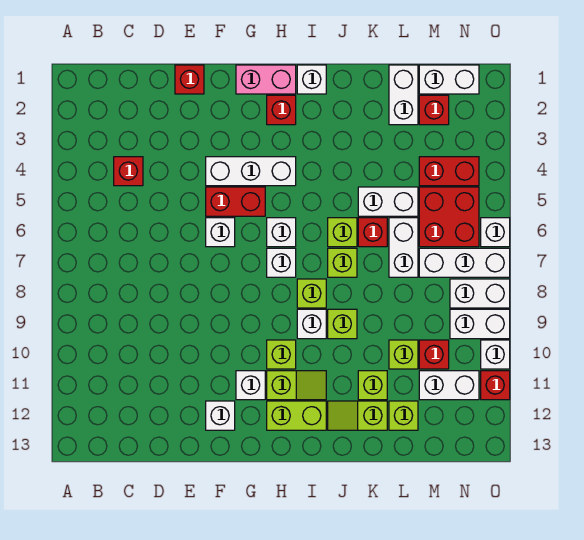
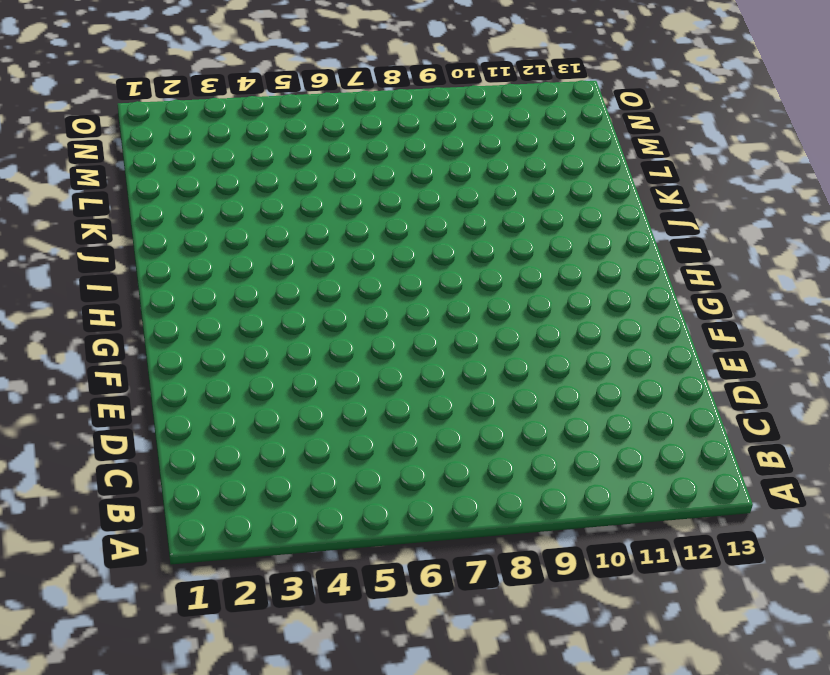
none -> red 1x1 brick [114,157,143,186]
none -> red 1x1 brick [175,65,204,94]
none -> white 1x3 brick [206,157,296,186]
none -> red 1x2 brick [206,187,265,216]

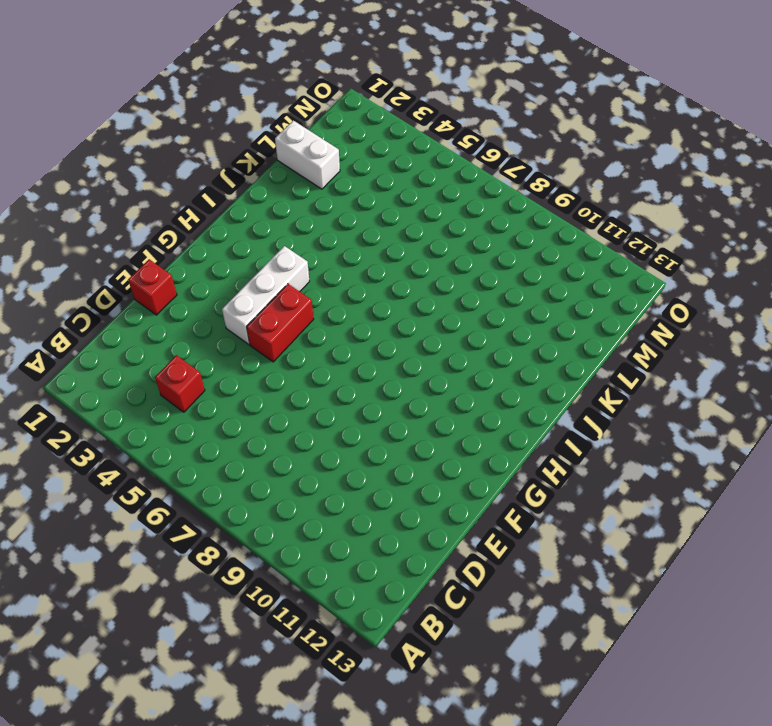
none -> white 1x1 brick [206,218,235,247]
none -> white 1x1 brick [206,401,235,430]
none -> pink 1x2 brick [236,65,296,94]
none -> white 1x1 brick [236,371,265,400]

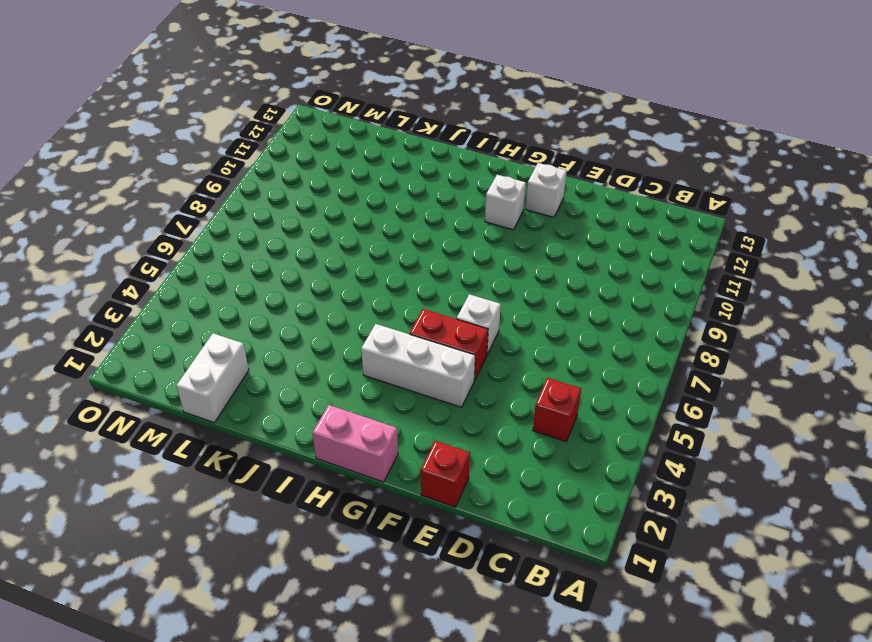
none -> red 1x1 brick [267,95,296,125]
none -> white 1x1 brick [267,218,296,247]
none -> white 1x1 brick [267,248,296,277]
none -> lime 1x1 brick [267,340,296,369]

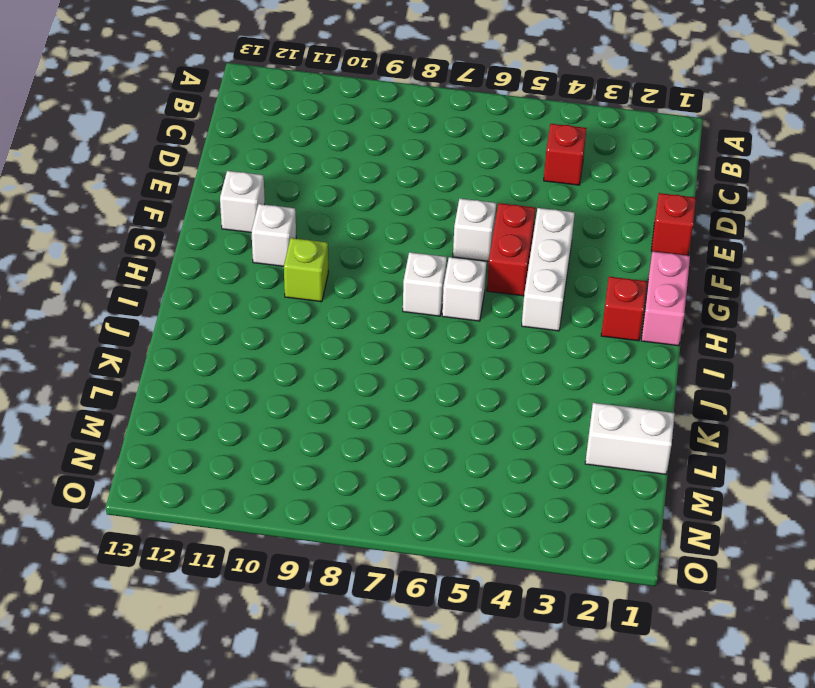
none -> lime 1x2 slope [267,371,326,400]
none -> lime 1x2 brick [267,401,326,430]
none -> white 1x1 brick [297,65,326,94]
none -> lime 1x1 brick [297,279,326,308]

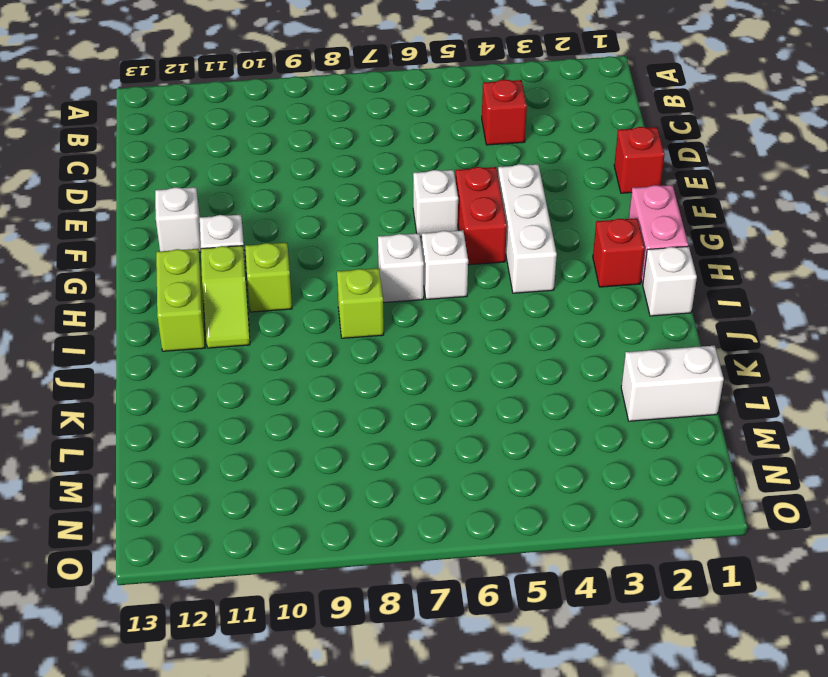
none -> white 1x1 brick [297,309,326,339]
none -> lime 1x1 brick [328,218,357,247]
none -> lime 1x1 brick [328,248,357,277]
none -> lime 1x1 brick [328,309,357,339]

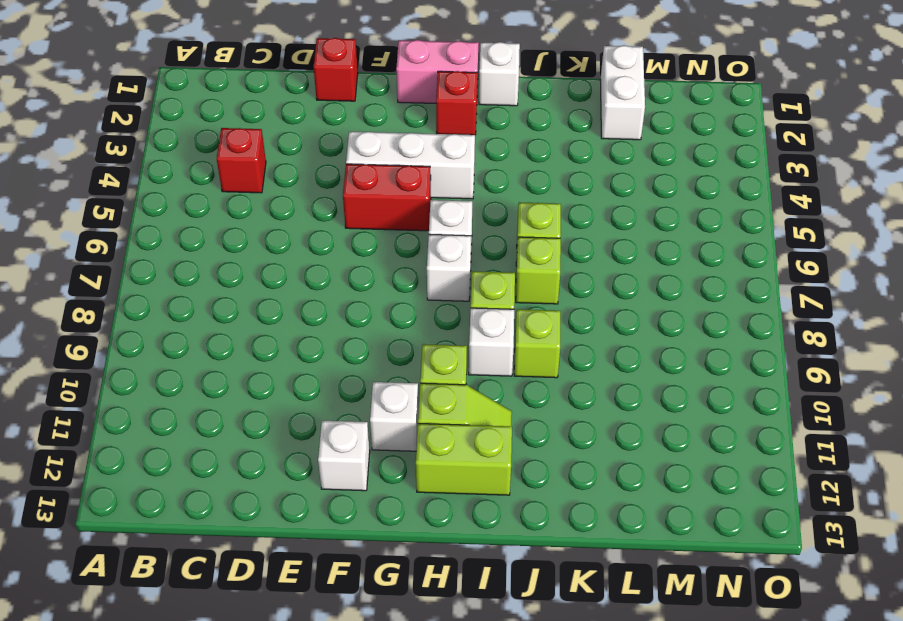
none -> white 1x1 brick [206,218,235,247]
none -> lime 1x2 slope [328,401,387,430]
none -> white 1x2 brick [358,187,418,216]
none -> red 1x1 brick [358,218,387,247]

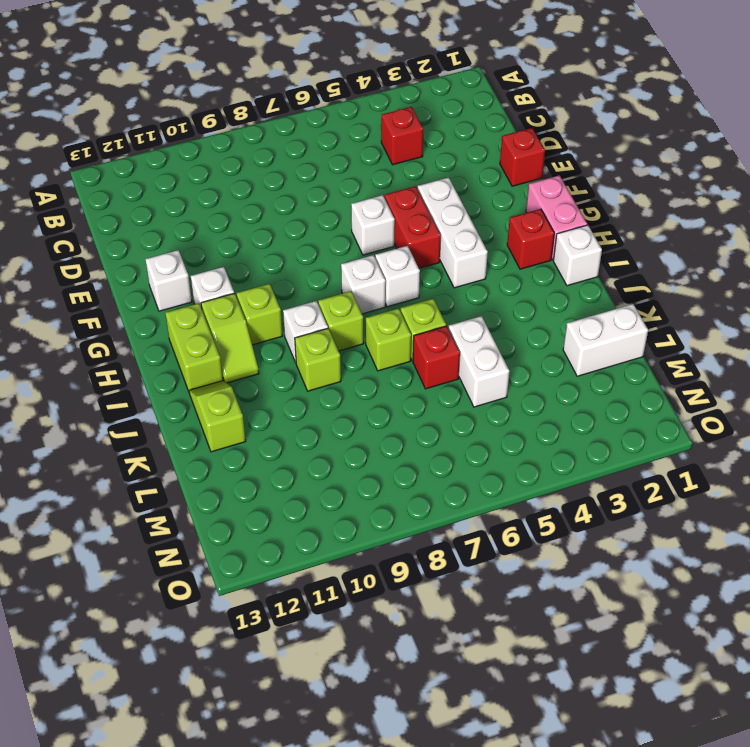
none -> lime 1x1 brick [358,371,387,400]
none -> white 1x2 brick [389,218,418,277]
none -> lime 1x1 brick [389,340,418,369]
none -> lime 1x1 brick [389,401,418,430]

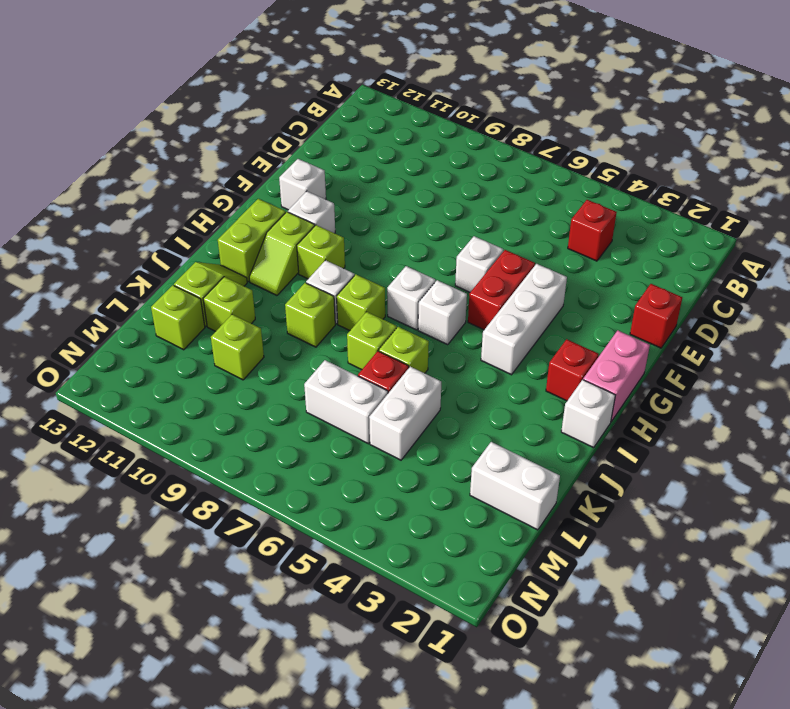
none -> white 1x2 brick [419,65,479,94]
none -> red 1x1 brick [419,95,449,125]
none -> red 1x2 brick [419,157,479,186]
none -> red 2x2 brick [419,187,479,247]

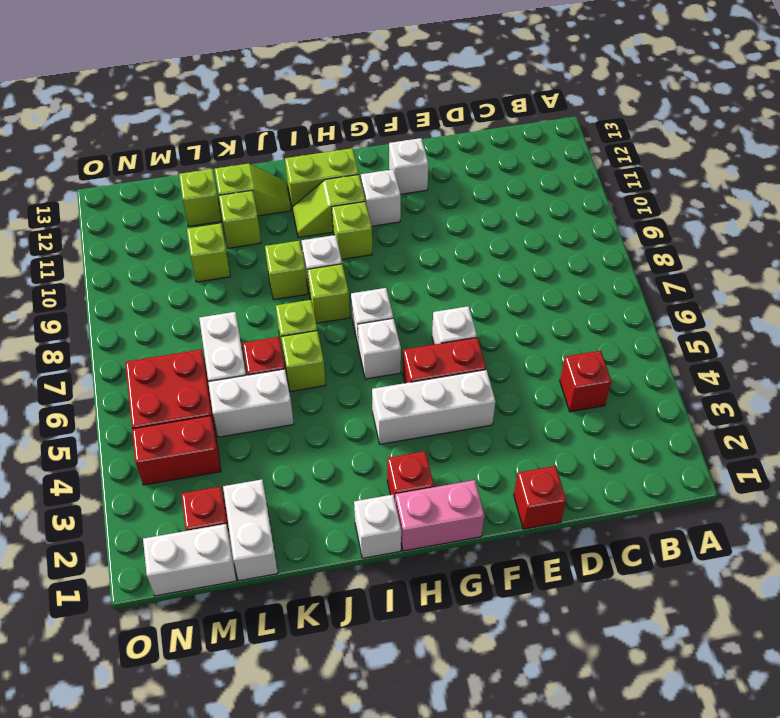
none -> white 1x3 brick [419,248,510,277]
none -> red 1x1 brick [419,340,449,369]
none -> white 1x2 brick [419,371,479,400]
none -> white 1x2 brick [450,279,510,308]

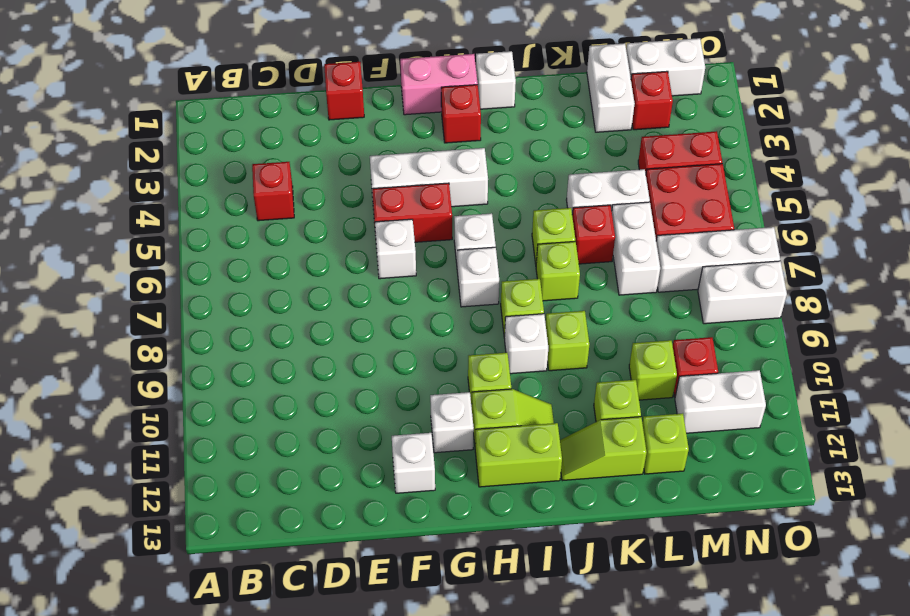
none -> white 1x2 brick [450,309,510,339]
none -> white 1x1 brick [481,218,510,247]
none -> white 1x1 brick [481,340,510,369]
none -> red 1x1 brick [481,371,510,400]

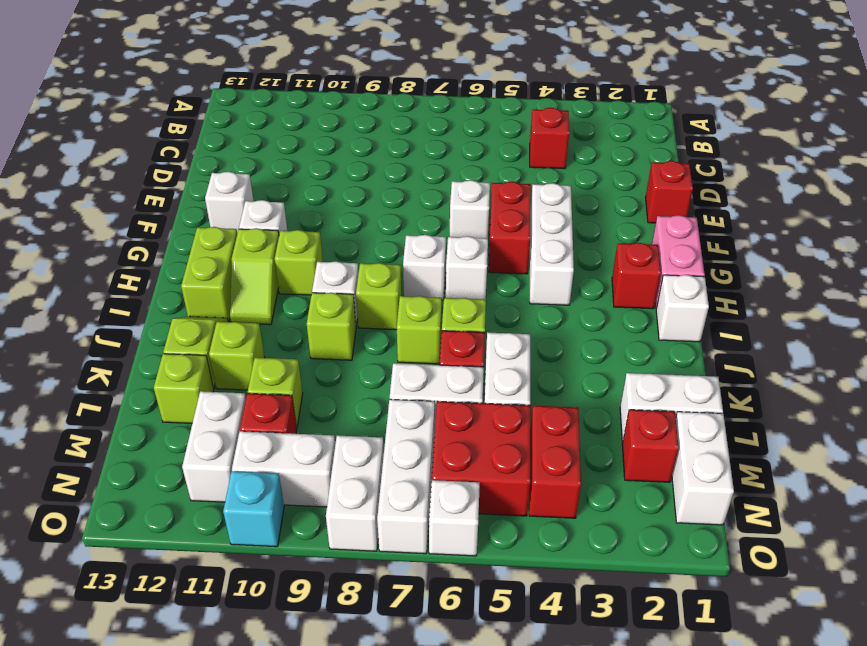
white 1x2 brick [232,431,335,507] -> white 1x2 brick turned to [450,309,510,339]
cyan 1x1 brick [223,471,284,547] -> white 1x1 brick [481,340,510,369]
none -> red 1x1 brick [481,371,510,400]

